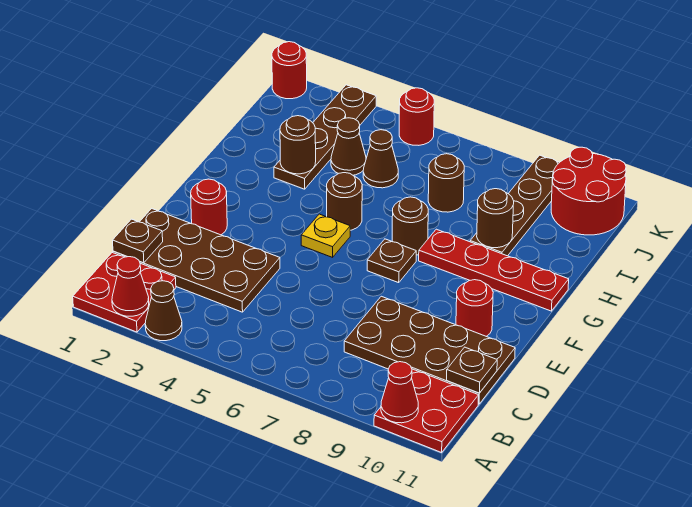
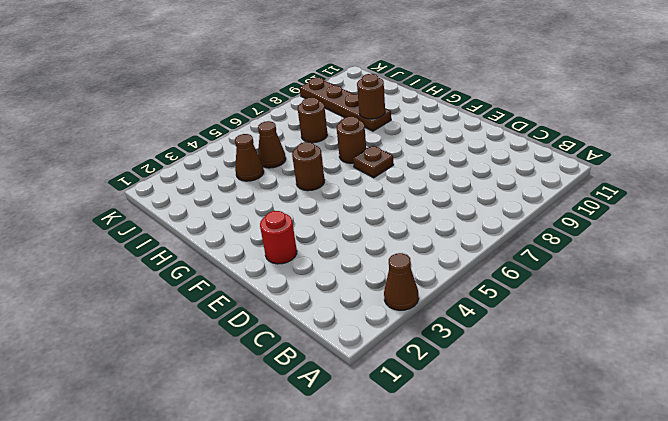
none -> red 2x2 plate [73,253,176,332]
none -> red 2x2 plate [374,369,479,453]
none -> brown 2x4 plate [113,209,280,312]

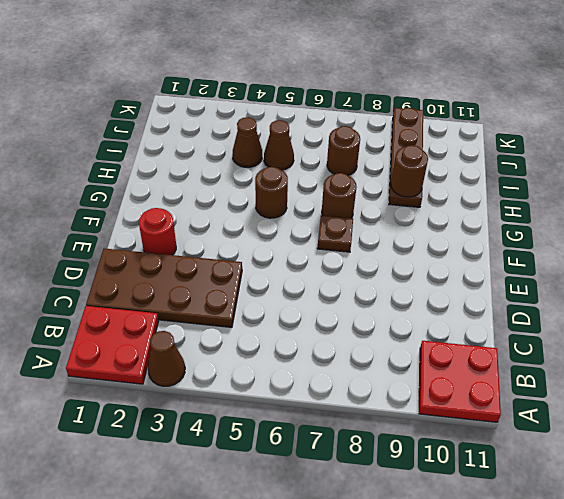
none -> brown 2x4 plate [344,296,515,404]
none -> red 1x1 round brick [456,280,493,336]
none -> yellow 1x1 plate [301,214,350,257]

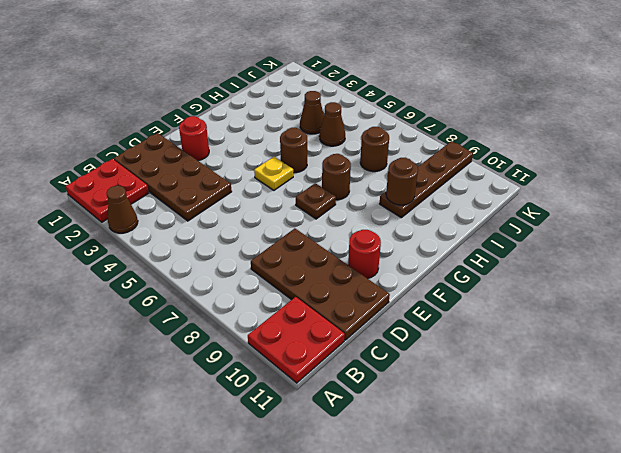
none -> red 1x4 plate [419,229,569,311]
none -> brown 1x4 plate [274,85,376,189]
none -> red 2x2 round brick [551,147,626,235]

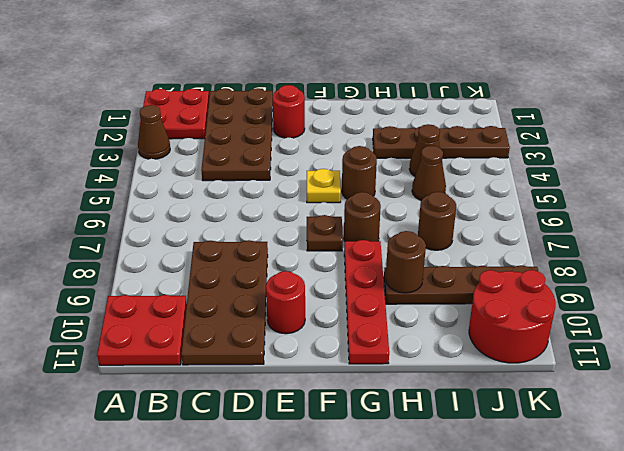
none -> red 1x1 round brick [272,42,307,99]
none -> red 1x1 round brick [399,88,434,145]
none -> red 1x1 cone [112,257,149,316]

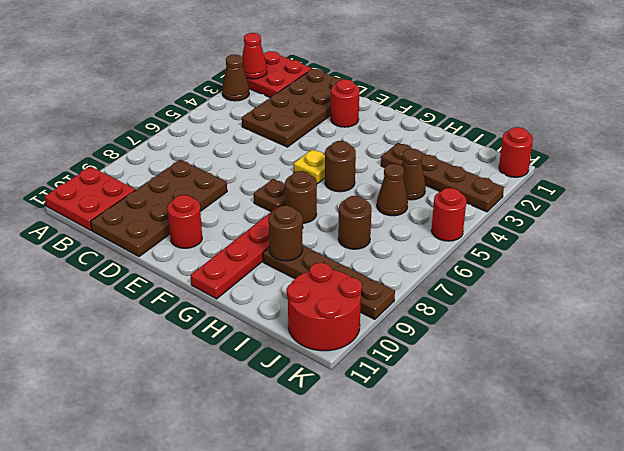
none -> red 1x1 cone [381,362,418,423]
none -> brown 1x1 plate [113,219,163,263]
none -> brown 1x1 plate [447,347,497,393]

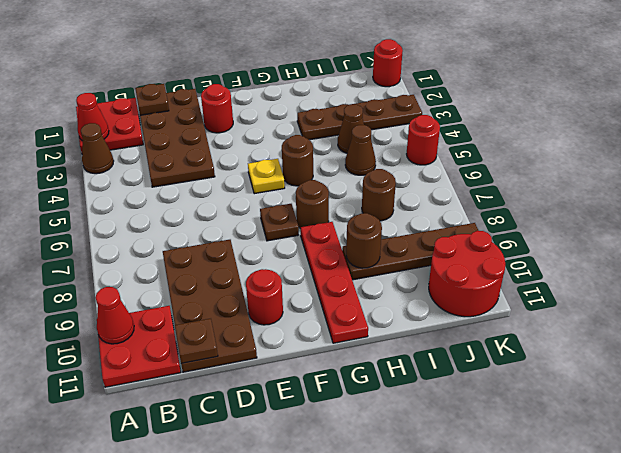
none -> brown 1x1 round brick [280,116,316,174]

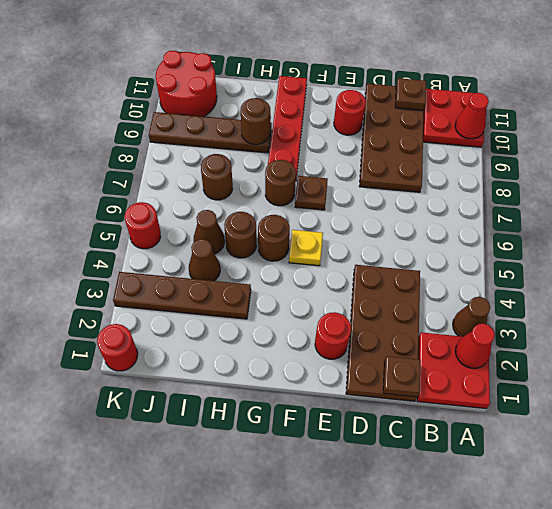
brown 1x1 round brick [224,212,257,258] -> brown 1x1 round brick moved to [280,116,316,174]

